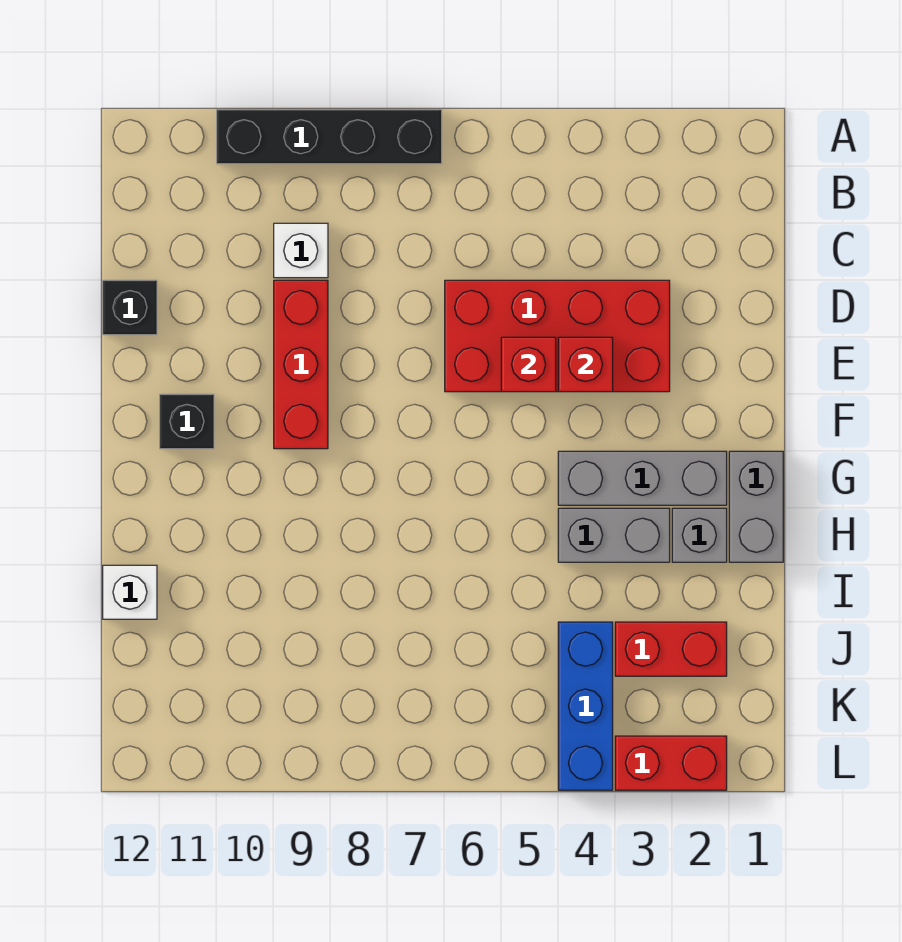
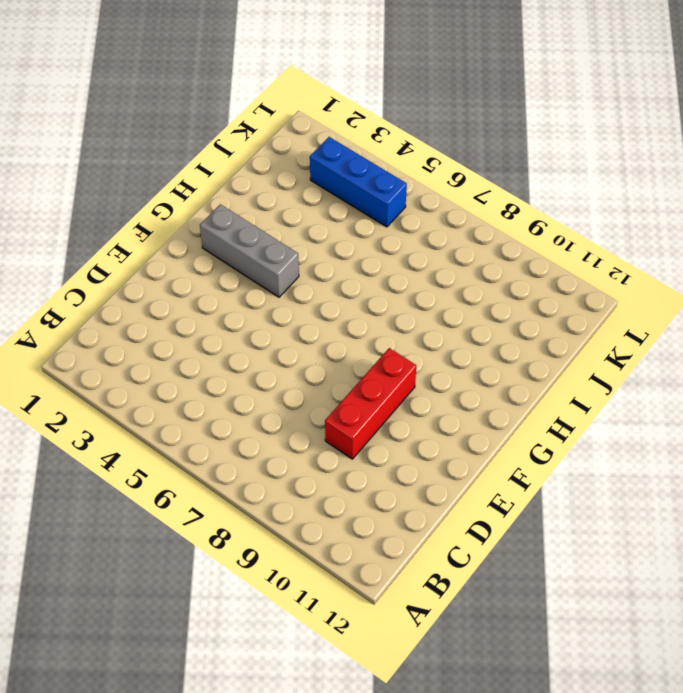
blue 1x3 brick [310,137,407,227] -> blue 1x3 brick turned to [558,622,613,790]
none -> black 1x4 brick [217,110,442,164]
none -> white 1x1 brick [274,223,328,278]
none -> red 2x4 brick [445,280,670,392]

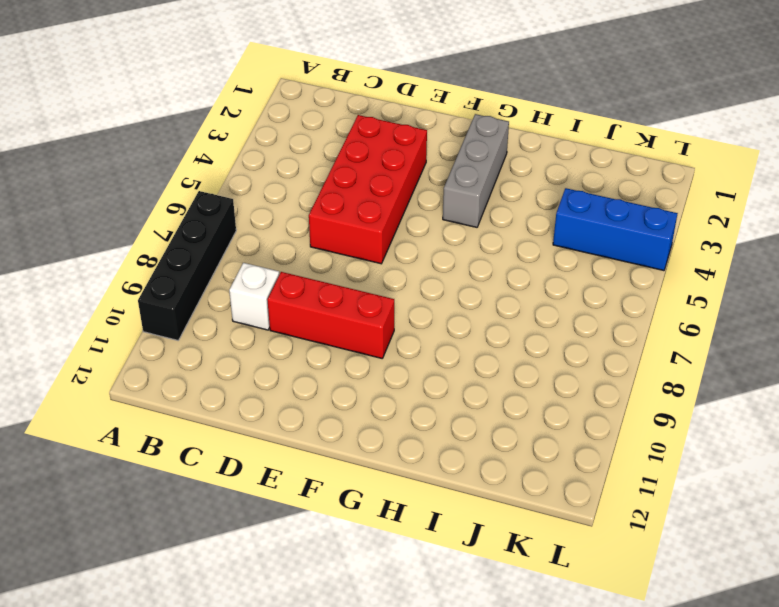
none -> black 1x1 brick [103,280,157,335]
none -> black 1x1 brick [160,394,214,449]
none -> grey 1x2 brick [729,451,783,562]

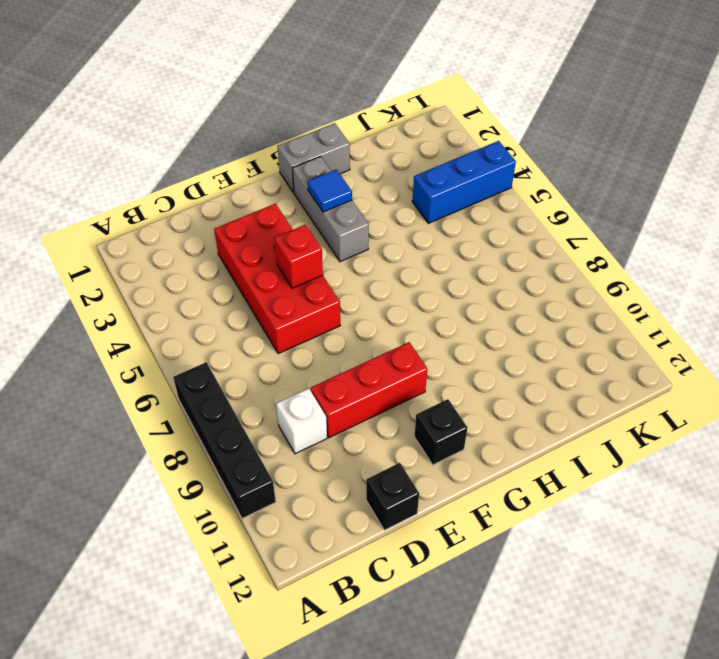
blue 1x1 tile [307,170,352,212] -> none
none -> grey 1x1 brick [672,508,727,562]
none -> grey 1x2 brick [558,508,670,562]
none -> white 1x1 brick [103,565,157,619]

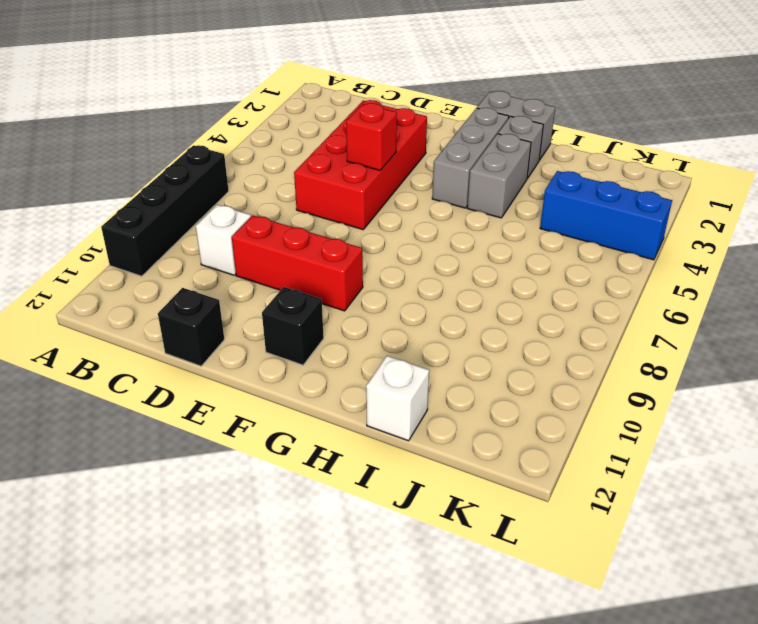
none -> red 1x2 brick [615,622,727,676]
none -> red 1x2 brick [615,736,727,790]
none -> red 1x1 brick [558,337,613,392]

